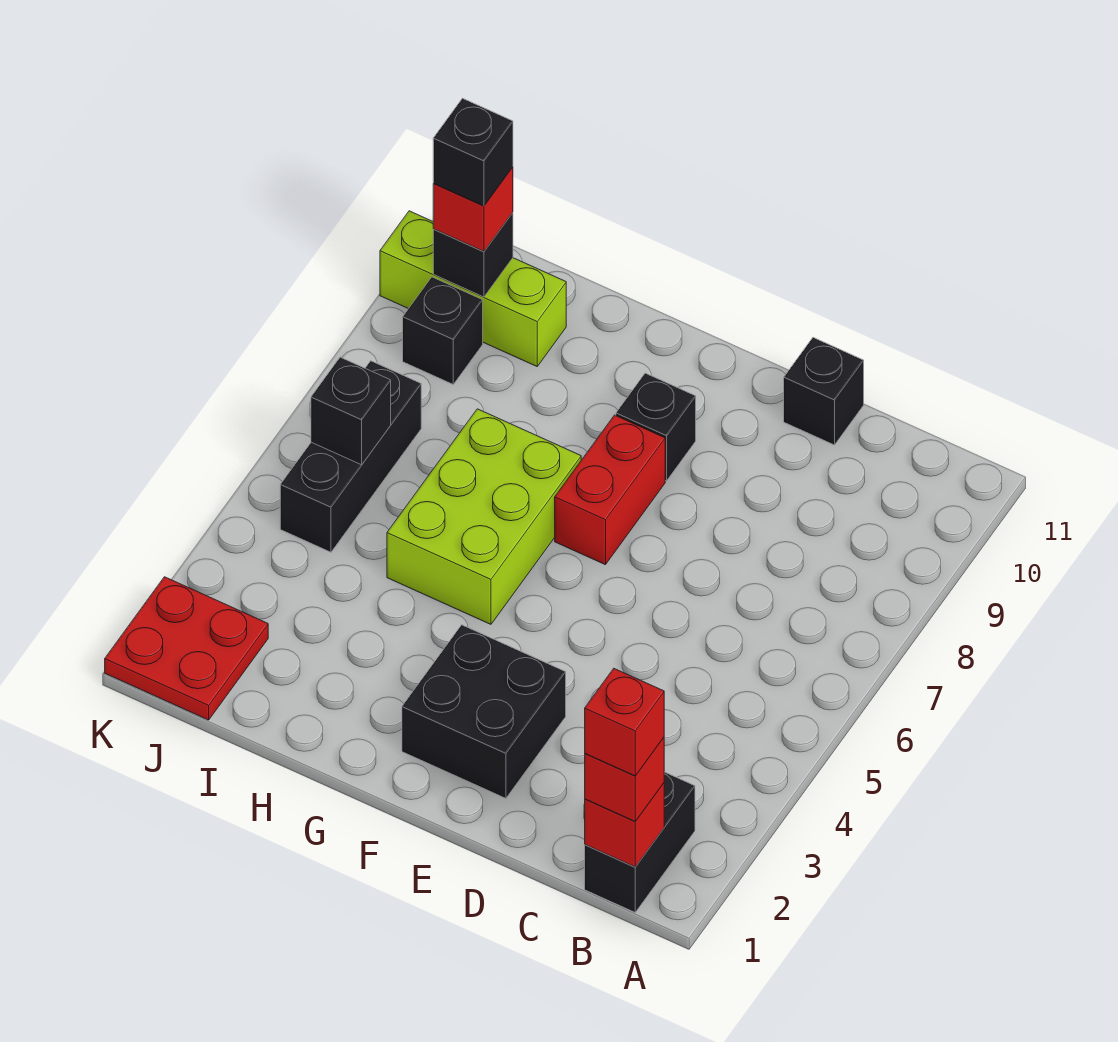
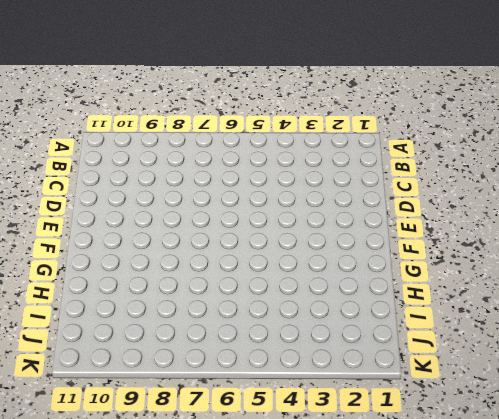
none -> black 1x2 brick [585,772,695,912]
none -> black 1x1 brick [784,338,864,445]
none -> black 2x2 brick [402,625,566,798]

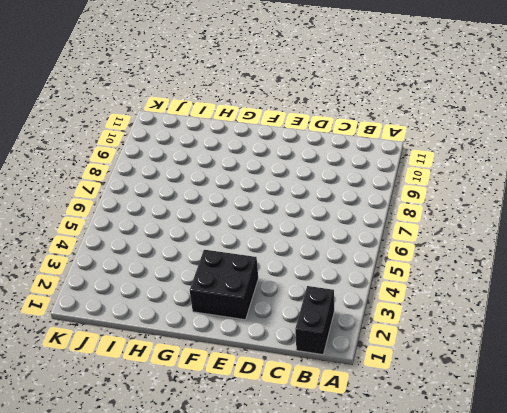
none -> black 1x1 brick [784,338,864,445]
none -> red 1x2 brick [555,415,665,565]
none -> black 1x1 brick [616,373,696,481]

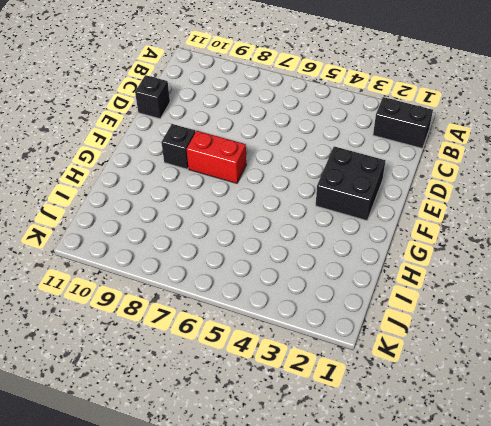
none -> lime 2x3 brick [387,409,581,624]
none -> lime 1x3 brick [380,211,566,366]
none -> red 2x2 plate [105,577,268,720]

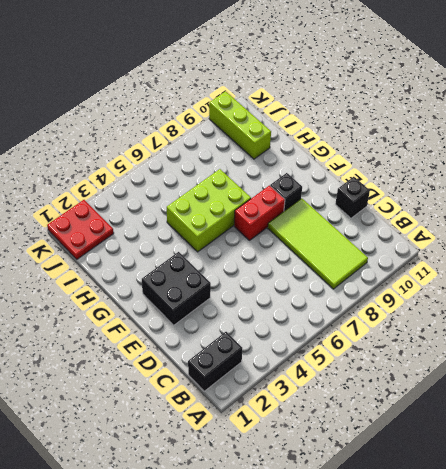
lime 2x4 tile [268,198,368,289] -> none
none -> black 1x3 brick [280,361,421,552]
none -> black 1x1 brick [403,277,483,384]
none -> red 1x1 brick [585,783,664,867]

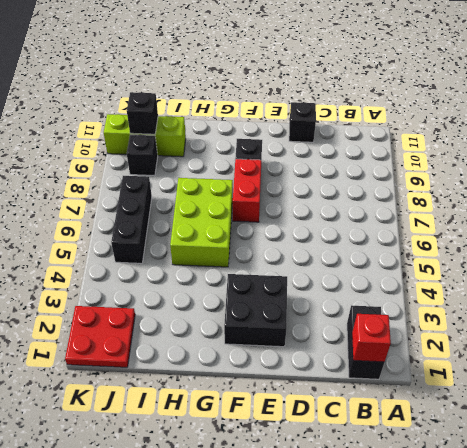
none -> black 1x1 brick [311,357,391,465]
none -> red 1x1 brick [585,738,664,821]
none -> red 1x1 brick [433,167,513,251]

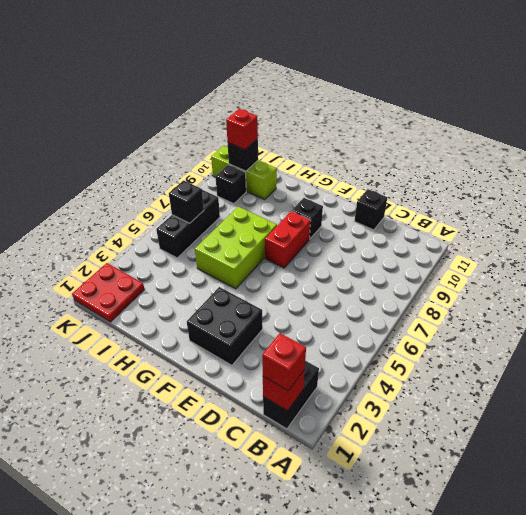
none -> red 1x1 brick [585,669,664,776]
none -> black 1x1 brick [433,98,513,206]

